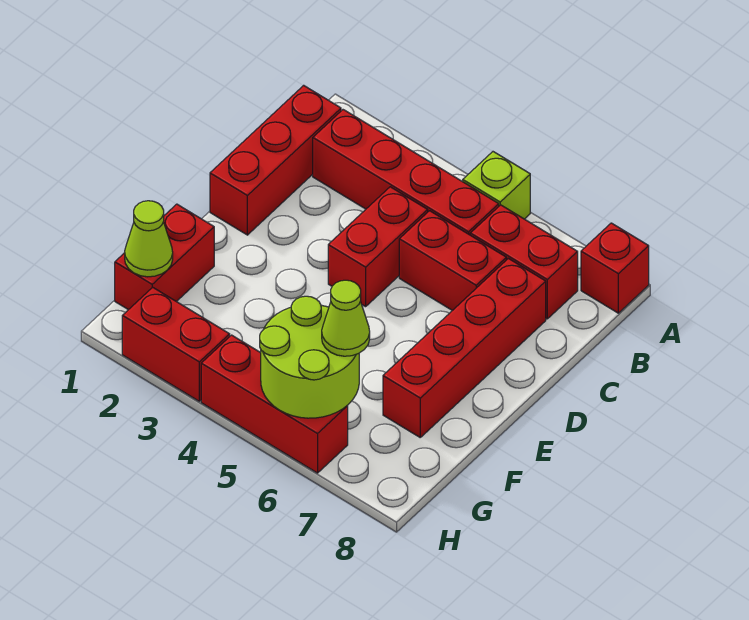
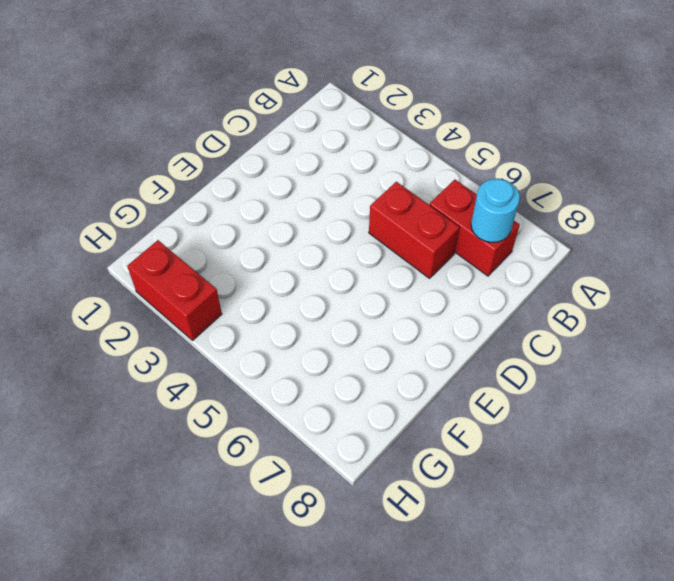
cyan 1x1 round brick [471,179,520,242] -> none
none -> lime 1x1 brick [463,152,530,219]
none -> red 1x1 brick [581,223,649,313]
none -> red 1x3 brick [210,85,341,235]

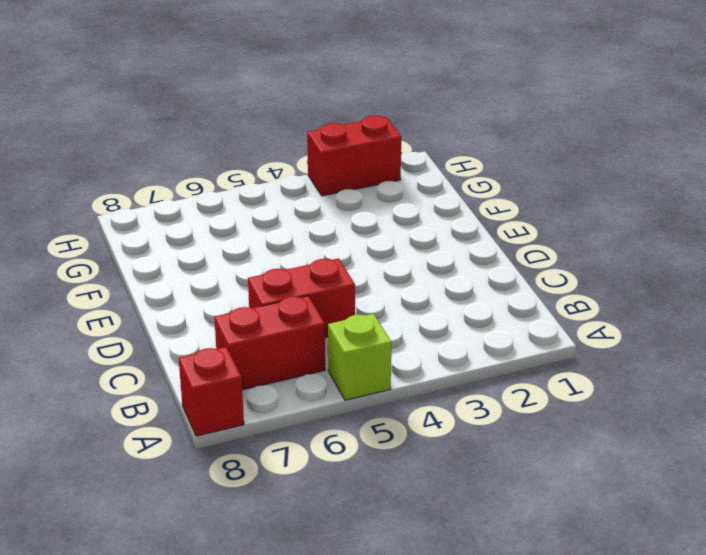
none -> red 1x3 brick [210,85,341,235]
none -> red 1x4 brick [313,110,499,235]
none -> red 1x2 brick [328,187,428,307]

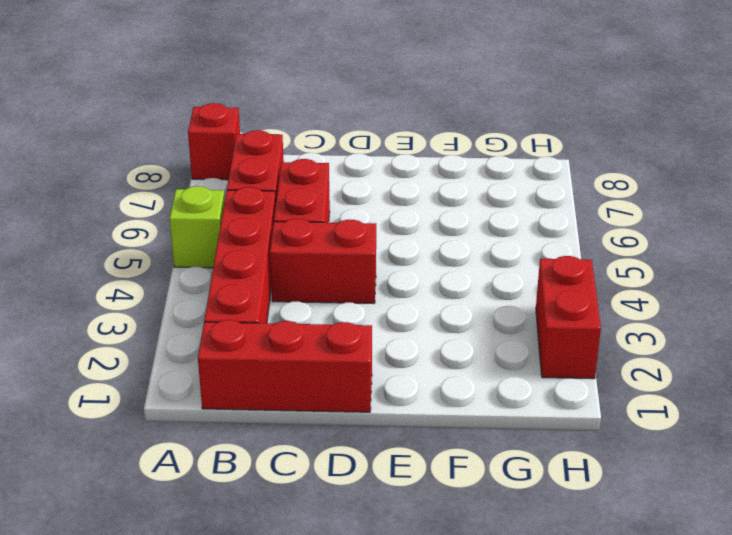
none -> red 1x4 brick [383,258,546,437]
none -> red 1x2 brick [115,204,214,310]
none -> red 1x3 brick [201,335,348,473]

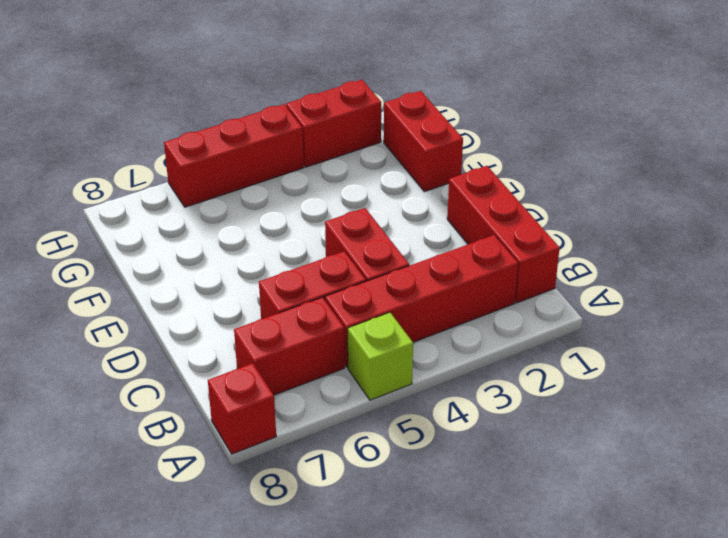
none -> red 1x4 brick [383,258,546,437]
none -> lime 1x1 cone [125,201,173,277]
none -> lime 2x2 round brick [260,296,359,418]

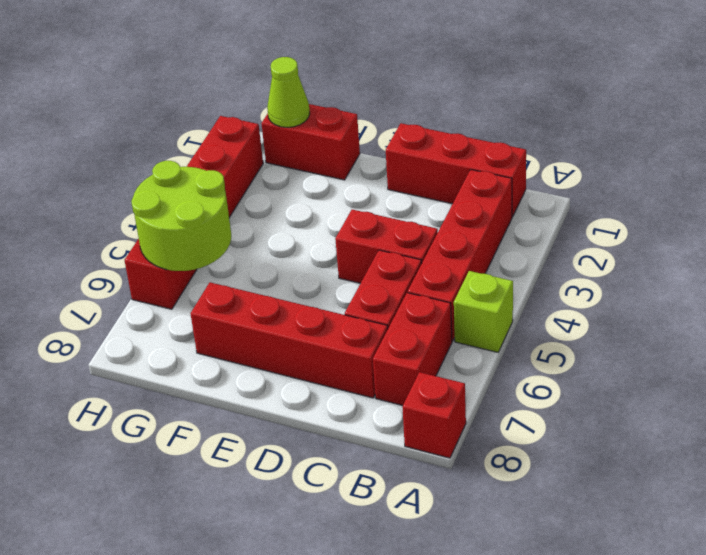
none -> lime 1x1 cone [322,280,370,356]

